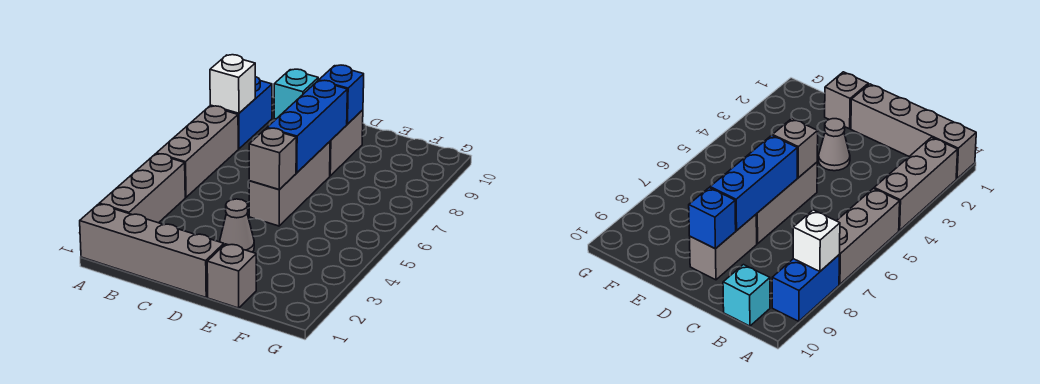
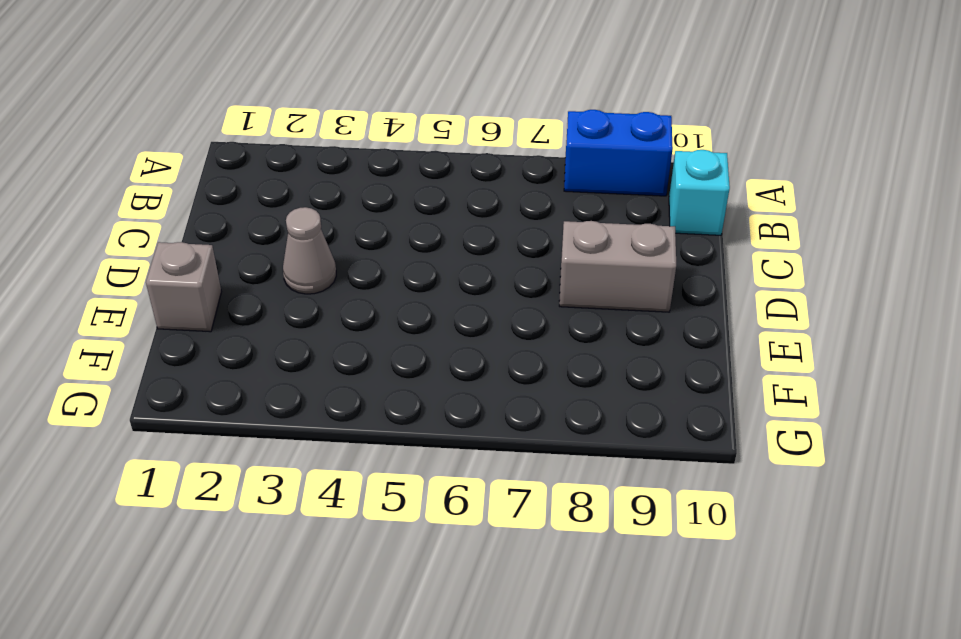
none -> grey 1x4 brick [80,204,224,297]
none -> grey 1x3 brick [99,154,185,223]
none -> grey 1x3 brick [156,106,238,197]

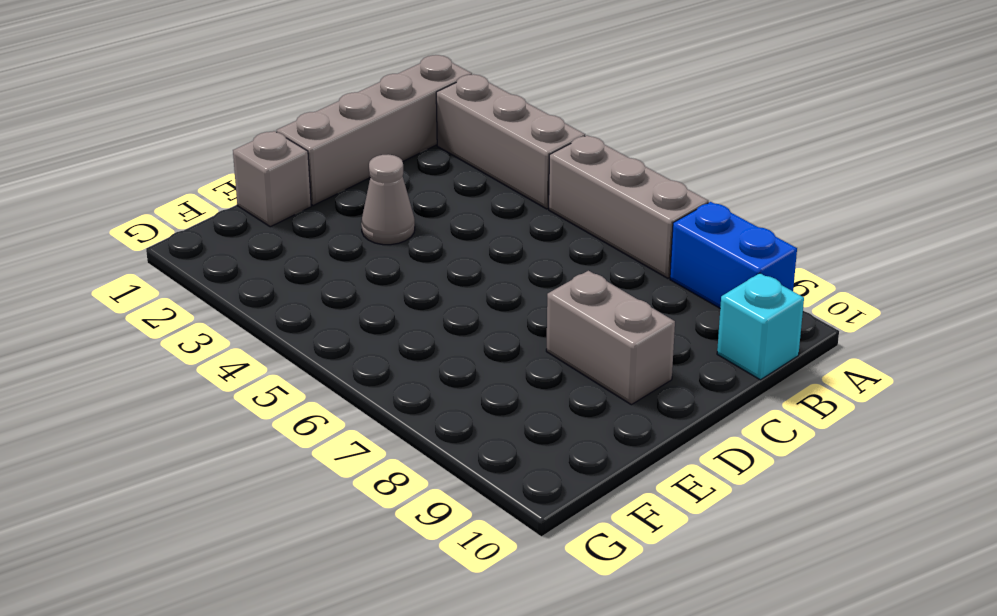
none -> grey 1x3 brick [249,142,330,226]
none -> white 1x1 brick [210,55,255,113]
none -> grey 1x1 brick [249,128,296,190]

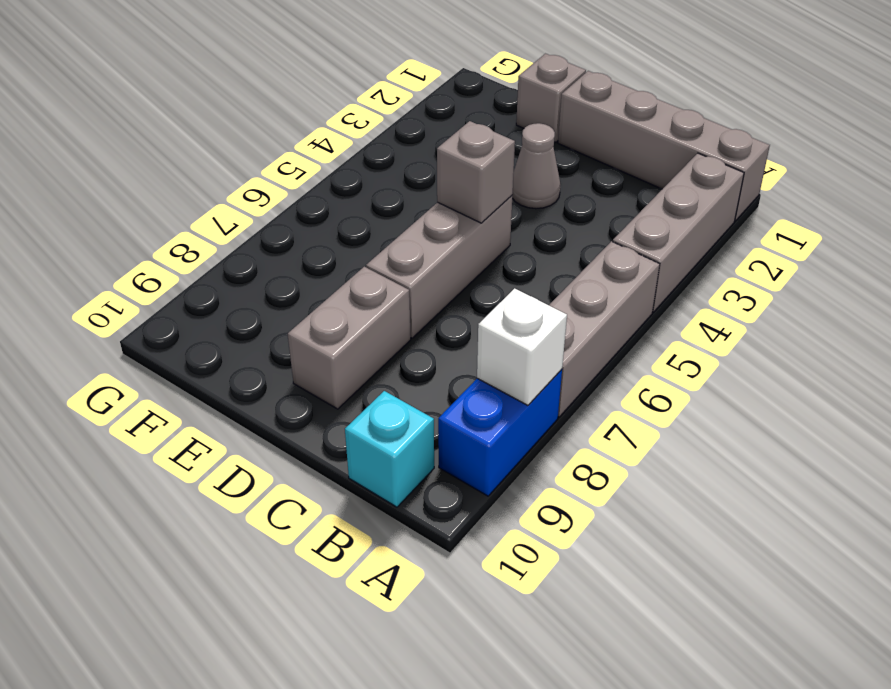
none -> blue 1x3 brick [267,80,347,173]
none -> blue 1x1 brick [319,65,364,124]

